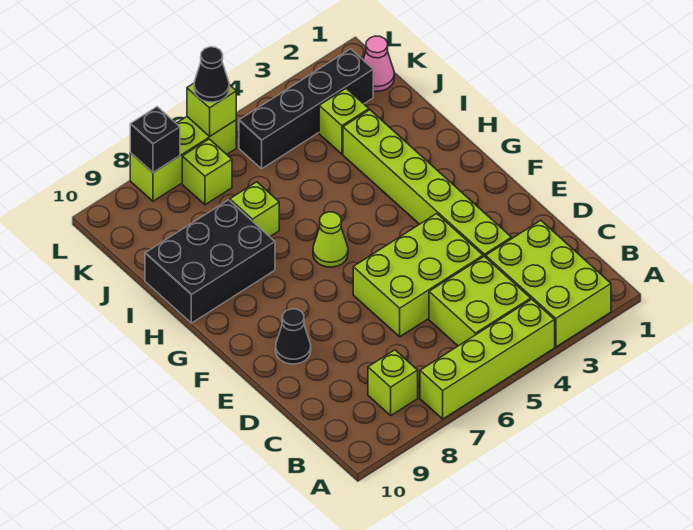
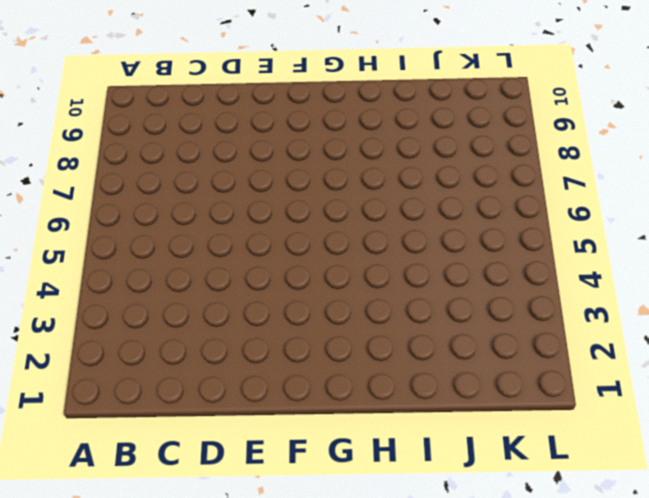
none -> lime 2x3 brick [486,220,611,347]
none -> lime 1x4 brick [420,299,555,419]
none -> lime 2x2 brick [429,256,531,346]

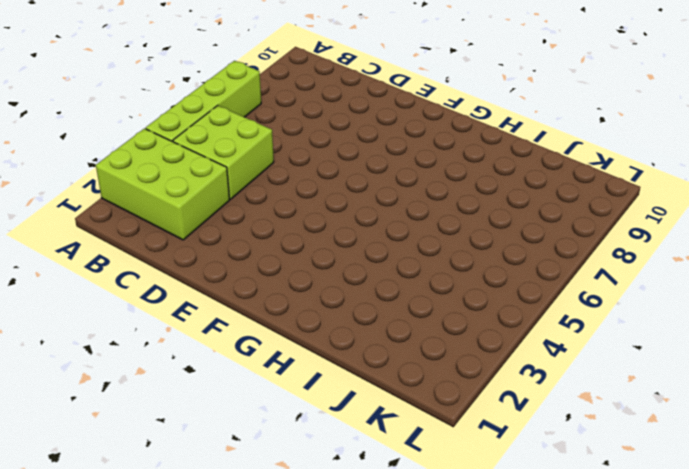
none -> lime 1x1 brick [368,350,418,415]
none -> lime 1x6 brick [343,110,511,257]
none -> lime 2x3 brick [353,214,483,337]

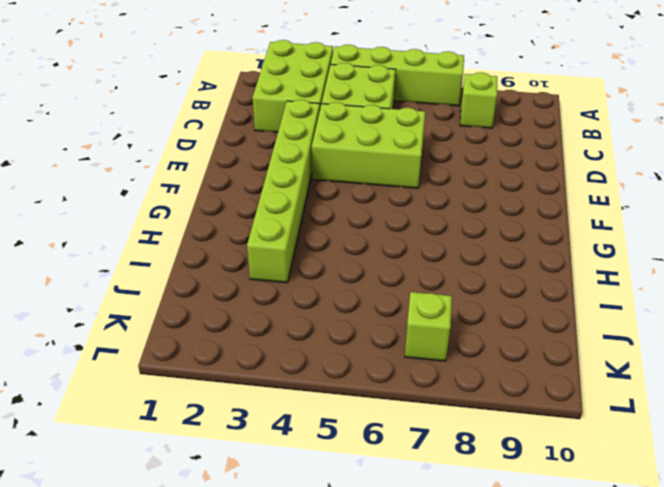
none -> black 1x1 cone [276,309,311,364]
none -> lime 1x1 cone [313,212,348,267]
none -> black 2x3 brick [145,200,275,323]

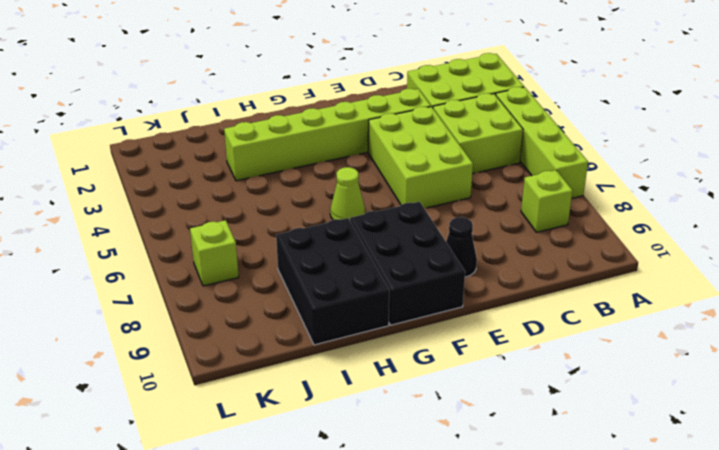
black 2x3 brick [350,202,465,325] -> none
none -> lime 1x1 brick [230,182,279,237]
none -> lime 1x1 brick [319,88,369,154]
none -> pink 1x1 cone [363,36,394,91]

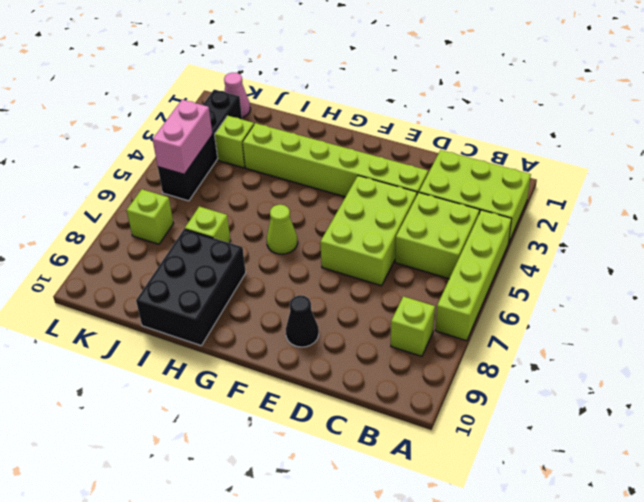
pink 1x2 brick [153,100,212,174] -> none
none -> lime 1x3 brick [130,117,236,201]
none -> lime 1x1 brick [187,83,236,136]
none -> black 1x1 brick [130,107,180,172]

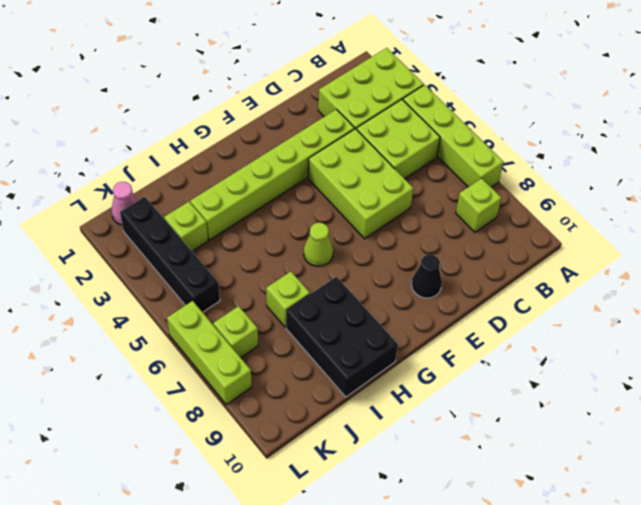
none -> lime 1x1 brick [187,83,236,136]
none -> black 1x1 brick [130,107,180,172]
none -> black 1x1 cone [194,47,229,102]

